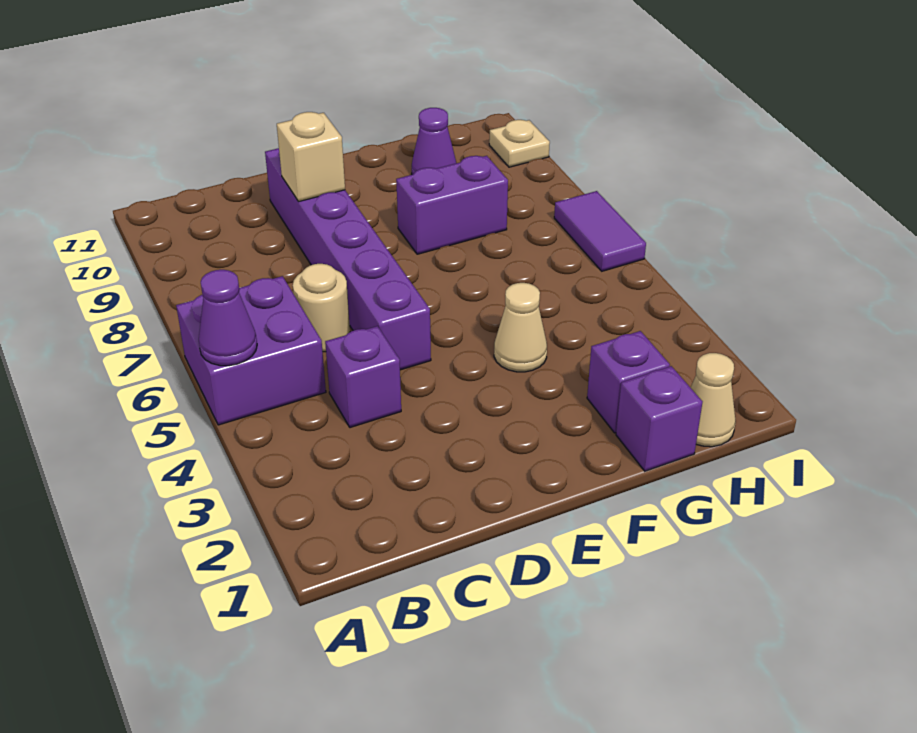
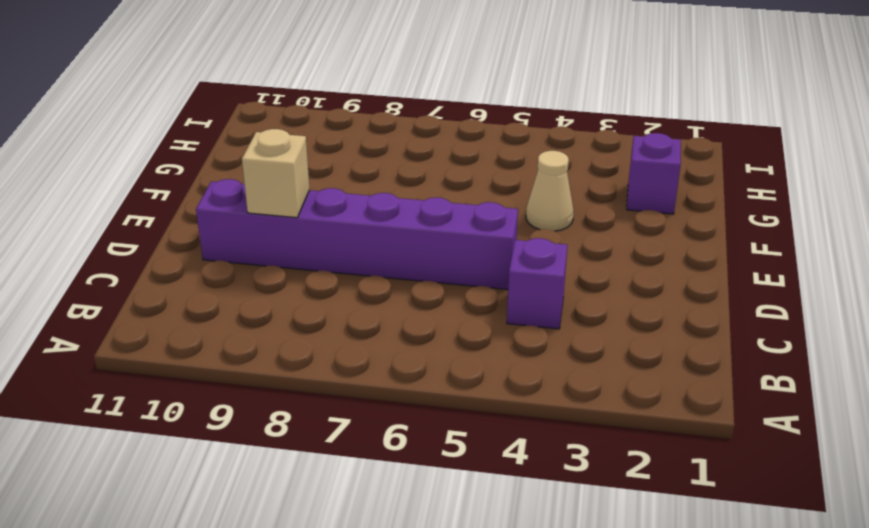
none -> purple 2x2 brick [176,276,326,425]
none -> tan 1x1 round brick [293,264,350,352]
none -> purple 1x2 brick [396,156,508,254]

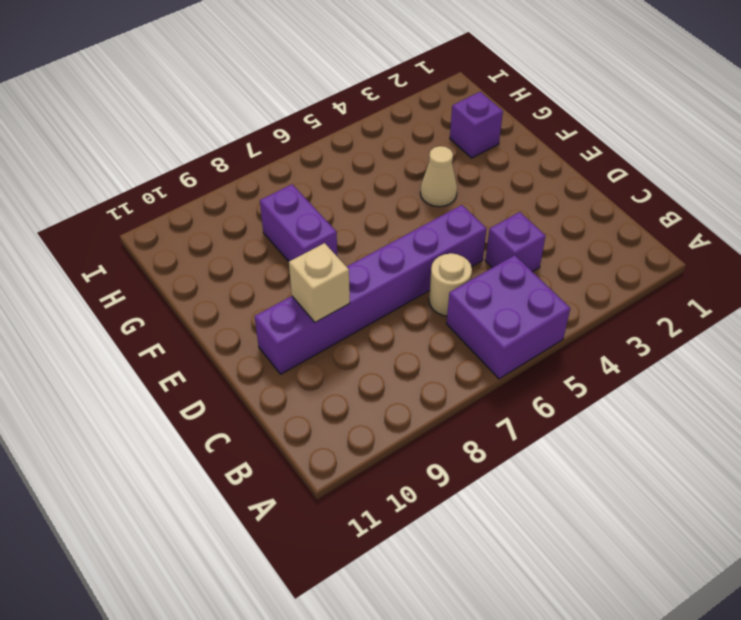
none -> purple 1x1 brick [616,366,702,471]
none -> purple 1x1 cone [412,108,456,175]
none -> tan 1x1 cone [691,353,736,447]

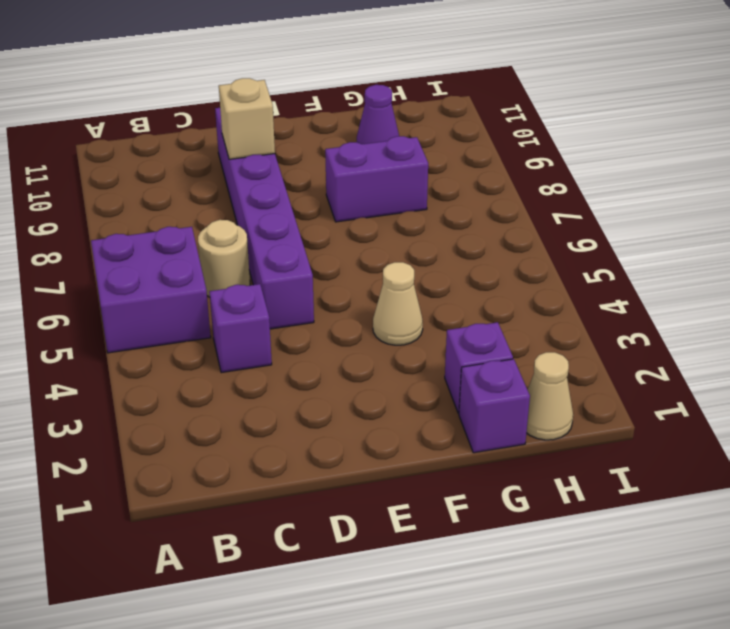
none -> purple 1x2 tile [554,191,646,271]
none -> tan 1x1 plate [489,120,550,167]
none -> purple 1x1 cone [199,270,257,366]

